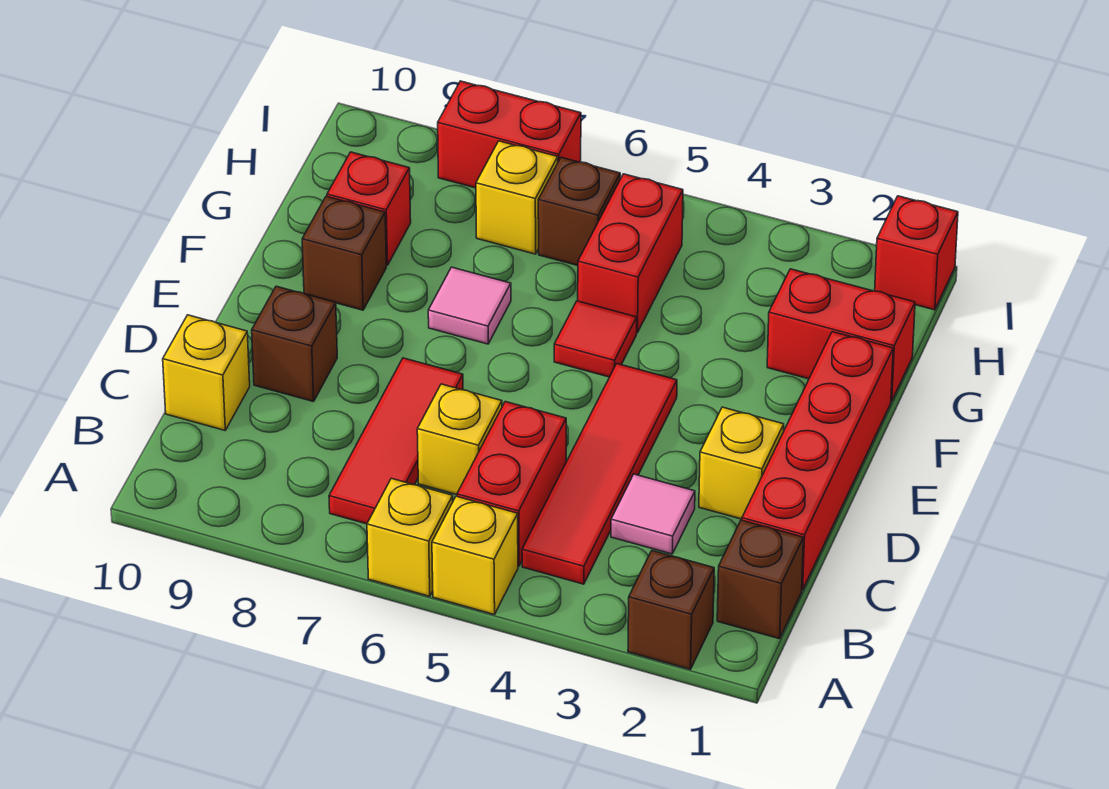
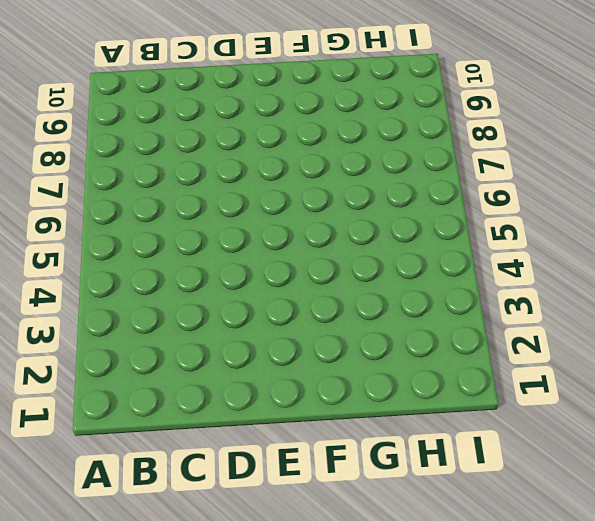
none -> brown 1x1 brick [628,551,714,669]
none -> yellow 1x1 brick [432,496,518,615]
none -> yellow 1x1 brick [367,478,453,596]

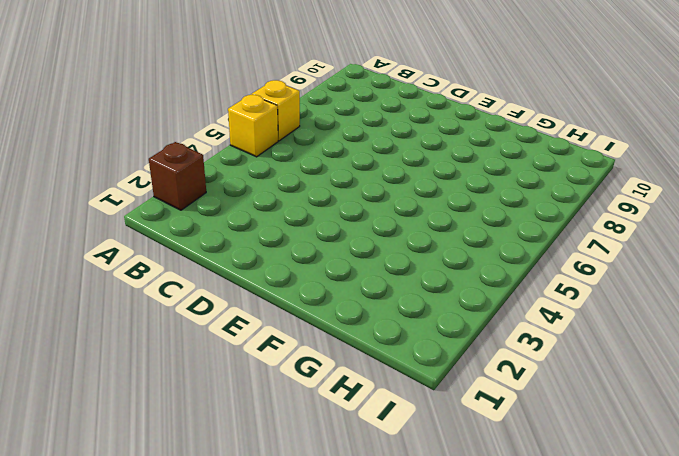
none -> brown 1x1 brick [717,520,803,639]
none -> red 1x4 tile [522,364,677,584]
none -> red 1x2 brick [457,402,566,566]

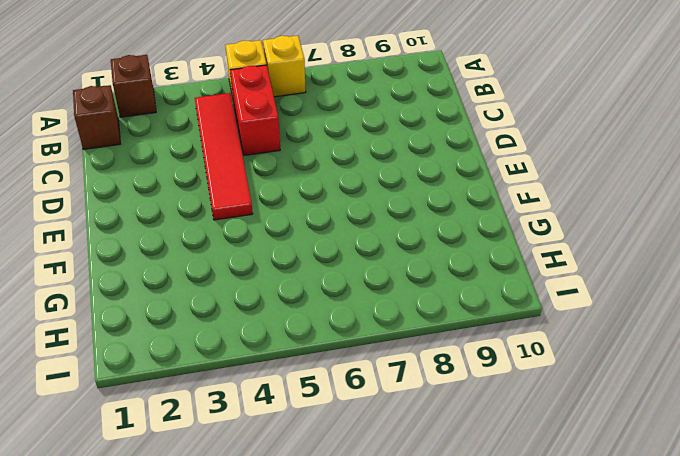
none -> red 1x3 tile [329,358,463,524]
none -> red 1x4 brick [742,332,893,590]
none -> pink 1x1 tile [611,474,695,554]

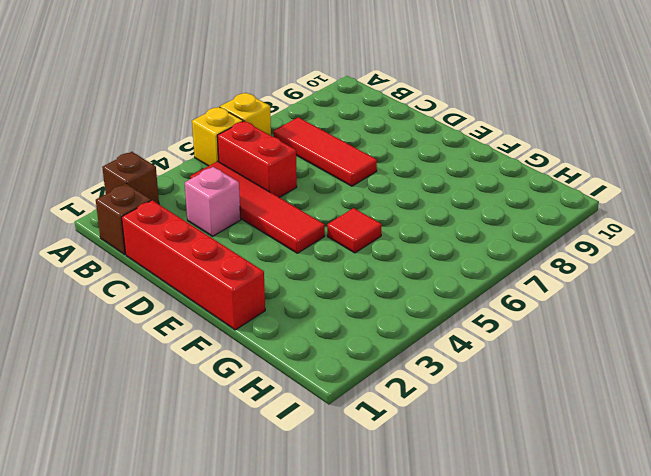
pink 1x1 brick [185,167,241,236] -> pink 1x1 tile [611,474,695,554]
none -> yellow 1x1 brick [417,384,502,495]
none -> yellow 1x1 brick [163,315,250,430]
none -> yellow 1x1 brick [699,407,784,519]

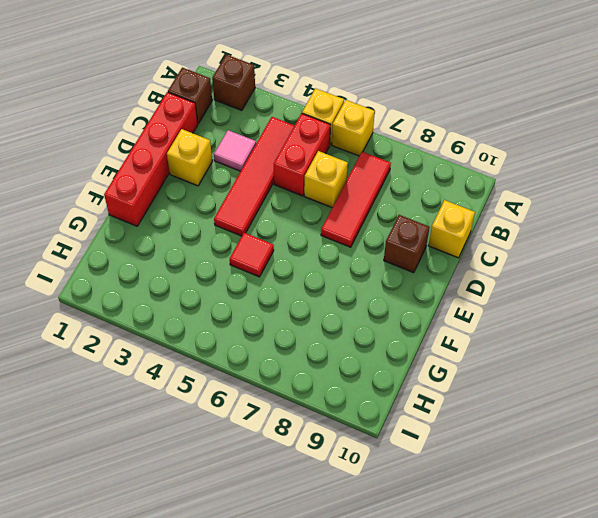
none -> pink 1x1 tile [428,267,511,344]
none -> brown 1x1 brick [302,196,386,310]
none -> red 1x2 brick [767,269,915,401]

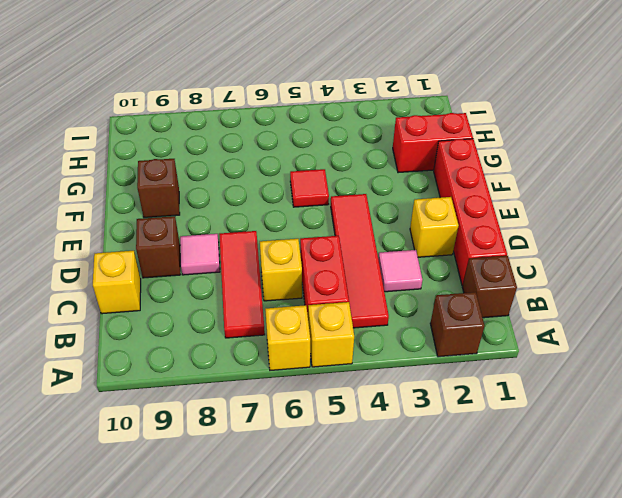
pink 1x1 tile [180,234,220,275] -> pink 1x1 tile moved to [428,267,511,344]
none -> red 1x2 brick [578,174,683,333]
none -> red 1x1 brick [327,152,411,265]
none -> brown 1x1 brick [538,157,620,265]

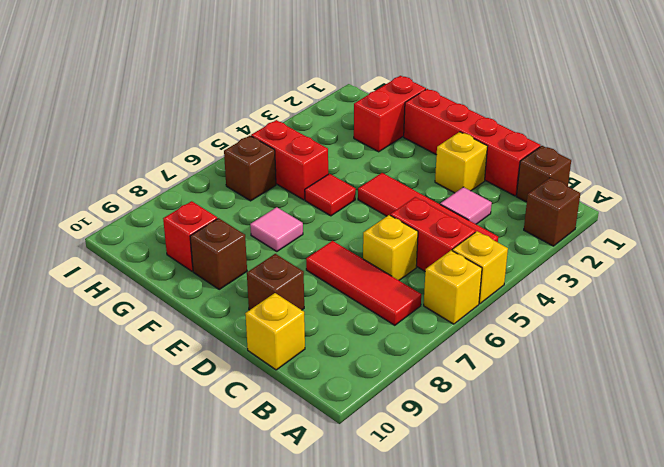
none -> yellow 1x1 brick [476,141,558,254]
none -> red 1x1 brick [875,196,958,310]
none -> red 1x2 brick [438,81,581,188]

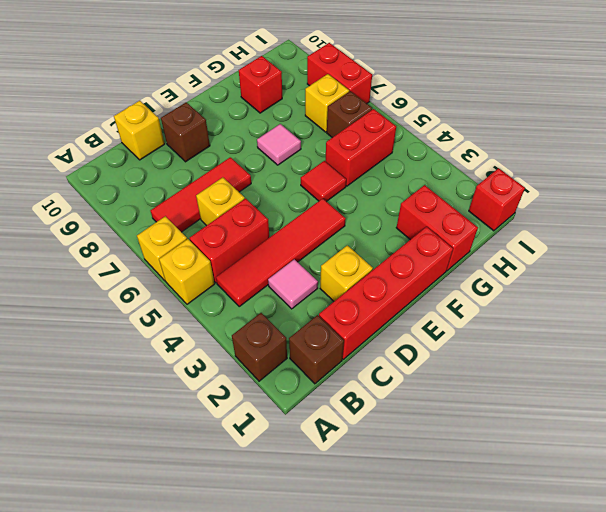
none -> brown 1x1 brick [302,196,386,310]

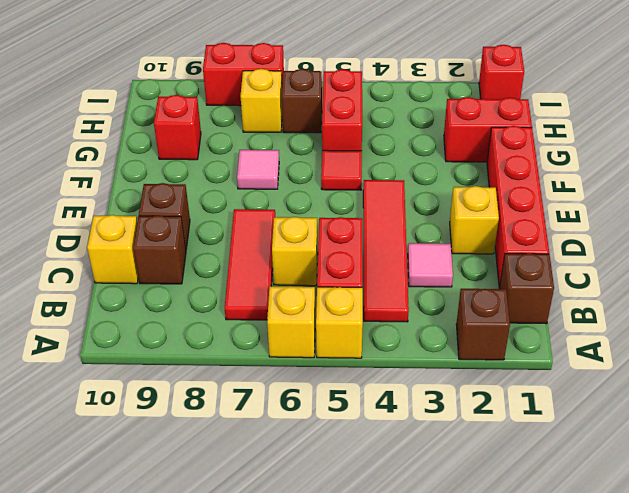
brown 1x1 brick [133,215,186,284] -> brown 1x1 brick moved to [302,196,386,310]

